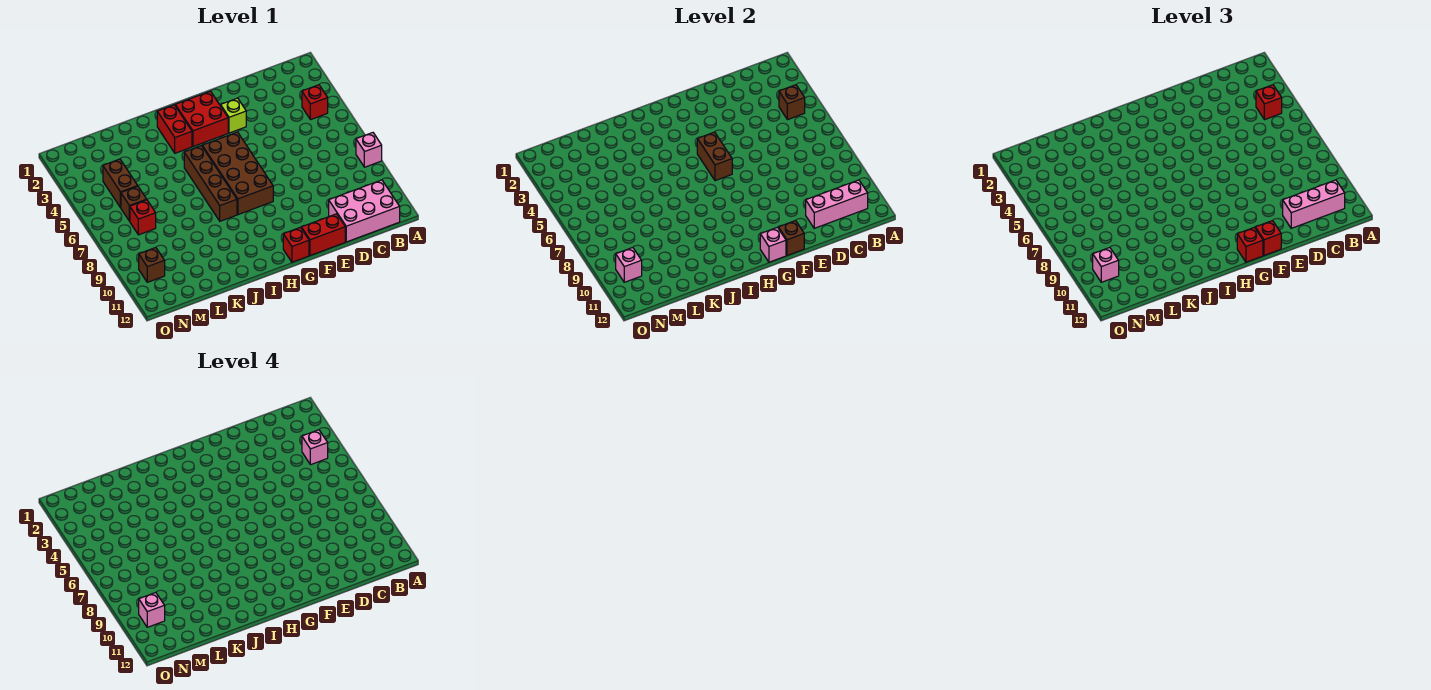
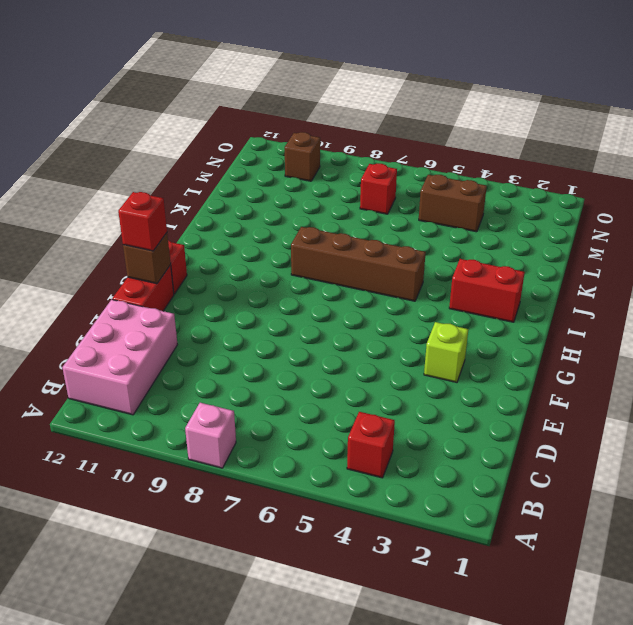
none -> red 2x2 brick [175,91,228,147]
none -> brown 2x4 brick [202,132,273,215]
none -> brown 1x1 brick [121,186,147,221]

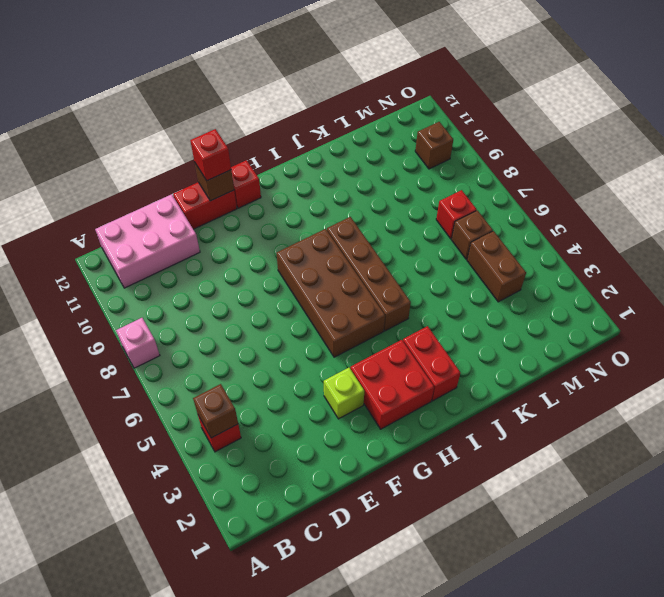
none -> pink 1x3 brick [806,180,868,228]
none -> brown 1x2 brick [697,132,732,181]
none -> pink 1x1 brick [760,227,786,262]

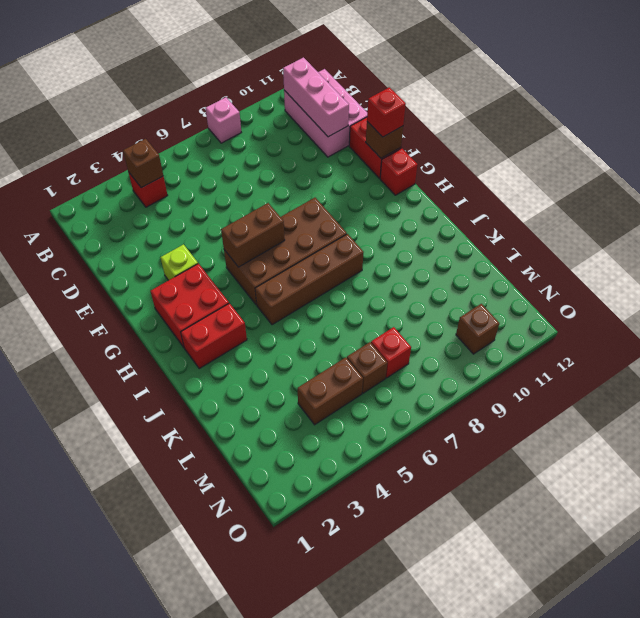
none -> pink 1x1 brick [760,227,786,262]
none -> pink 1x1 brick [616,248,642,282]
none -> red 1x1 brick [1256,85,1282,120]

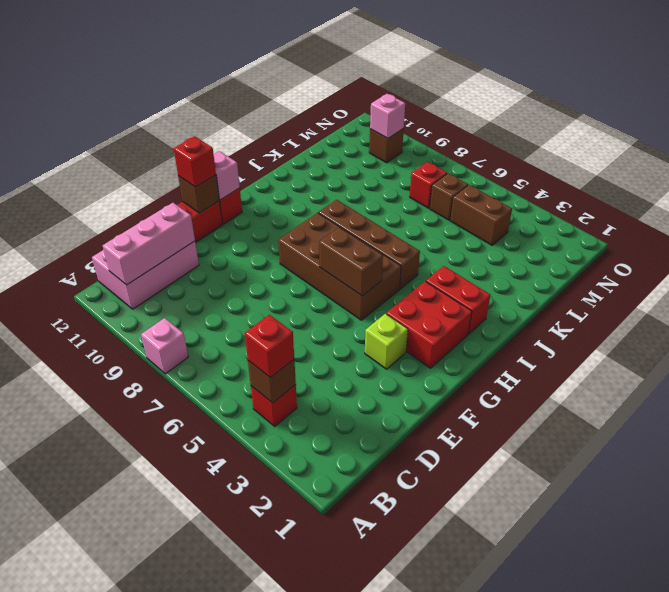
none -> pink 1x3 brick [1283,180,1345,228]
none -> red 1x1 brick [1237,227,1263,262]
none -> pink 1x1 brick [1093,248,1119,282]

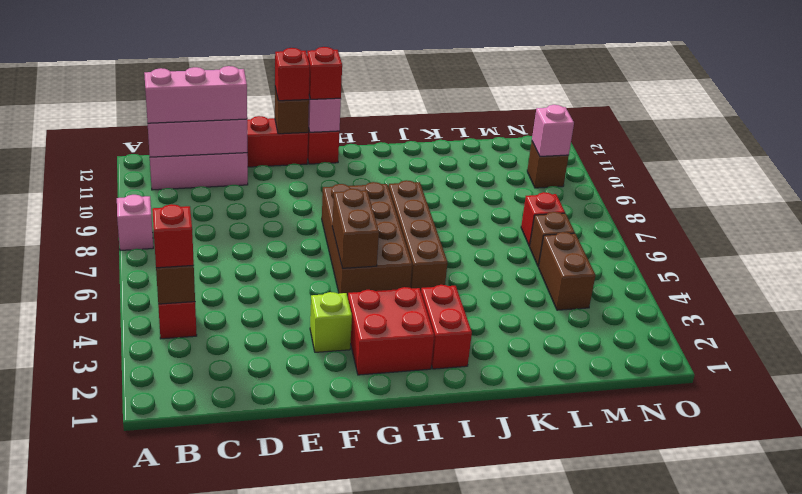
none -> pink 1x1 brick [1093,248,1119,282]
none -> pink 1x1 brick [302,430,328,465]
none -> pink 1x1 brick [139,593,165,627]

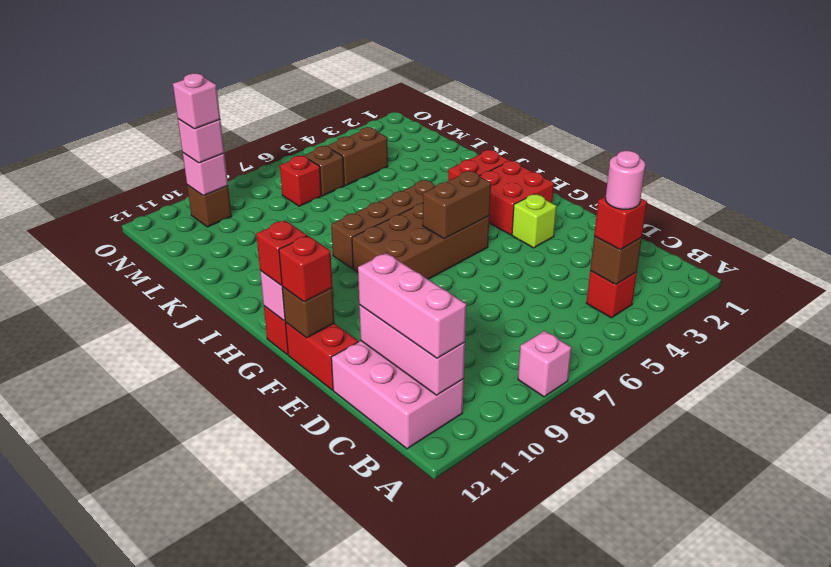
pink 1x1 round brick [605,151,645,209] -> pink 1x1 brick [302,430,328,465]

